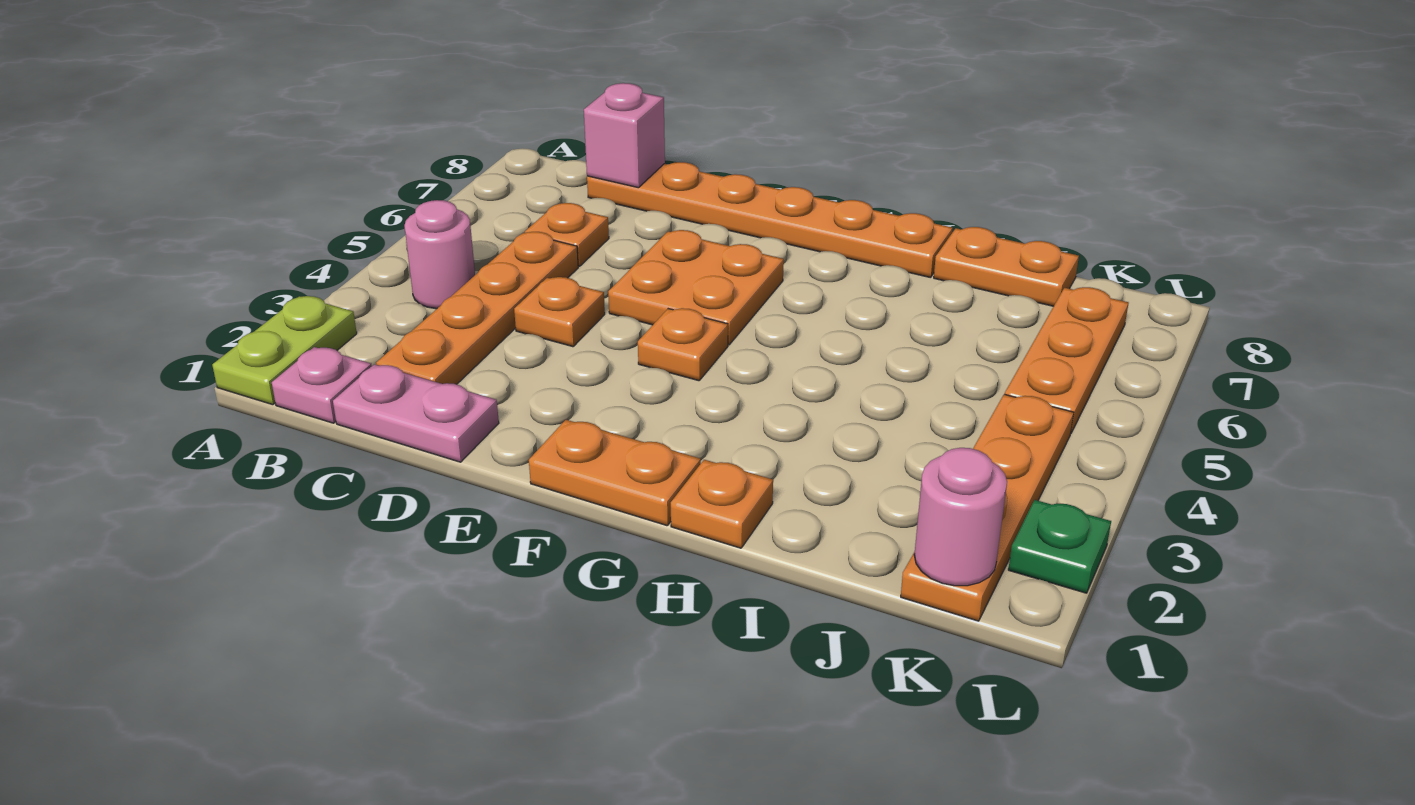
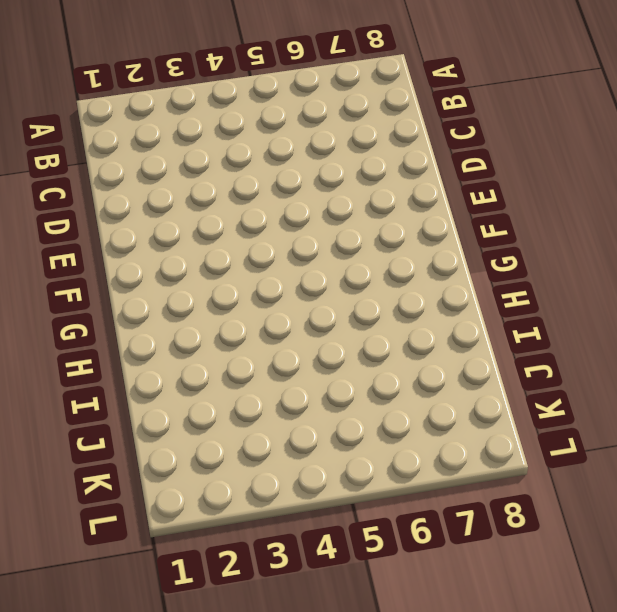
none -> lime 1x2 plate [212,296,357,405]
none -> pink 1x1 plate [272,347,372,423]
none -> pink 1x1 round brick [404,200,475,309]

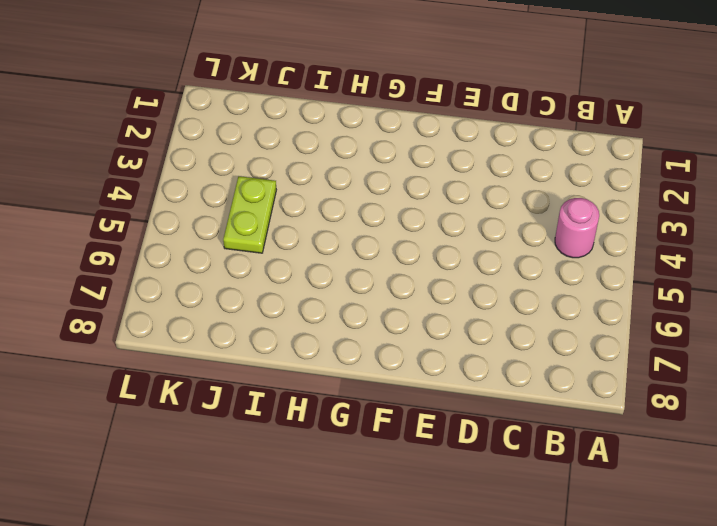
lime 1x2 plate [223,176,276,253] -> lime 1x2 plate moved to [212,296,357,405]
none -> pink 1x1 plate [272,347,372,423]
none -> pink 1x2 plate [333,364,499,462]
none -> orange 1x4 plate [376,232,578,384]

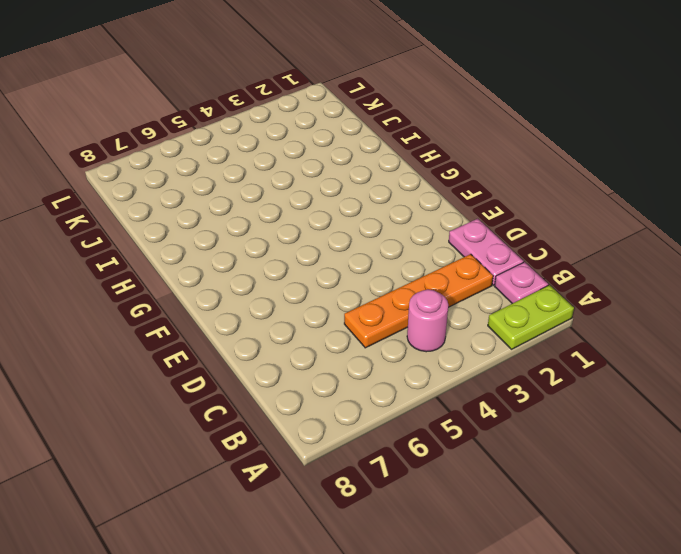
none -> orange 1x1 plate [525,203,609,266]
none -> orange 1x6 plate [587,162,953,278]
none -> orange 1x1 plate [514,277,605,347]

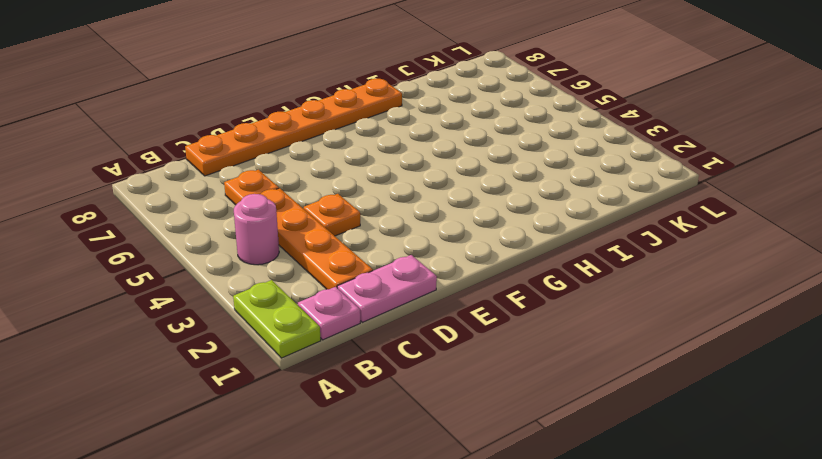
none -> orange 2x2 plate [608,230,784,345]
none -> orange 1x2 plate [529,420,701,526]
none -> orange 1x1 plate [638,308,728,381]

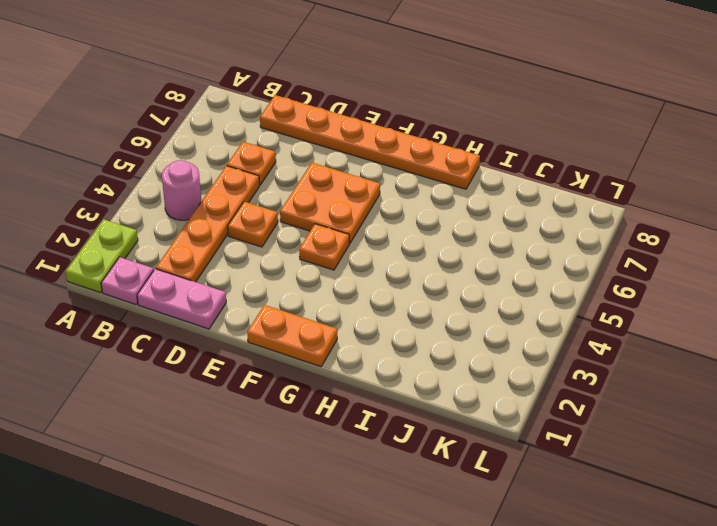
none -> orange 1x1 plate [671,460,773,548]
none -> orange 1x2 plate [934,227,1079,306]
none -> orange 1x4 plate [901,394,1074,621]

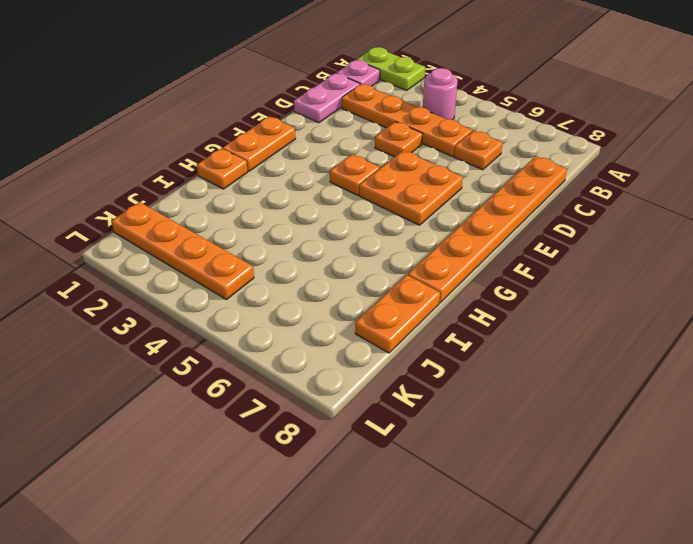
none -> orange 1x3 plate [1005,287,1128,433]
none -> green 1x1 plate [1008,500,1111,593]
none -> pink 1x1 brick [584,83,665,188]

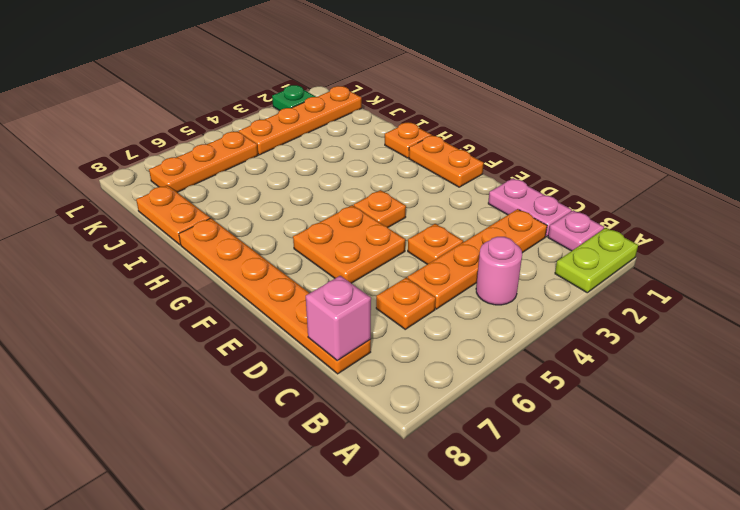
none -> pink 1x1 round brick [914,448,1007,586]

